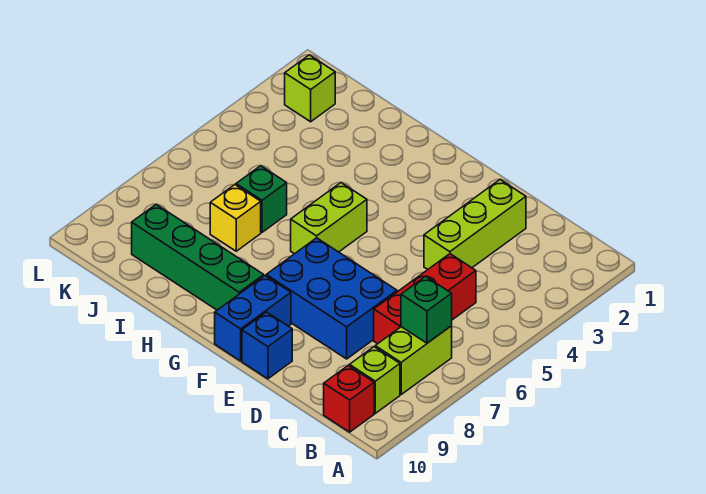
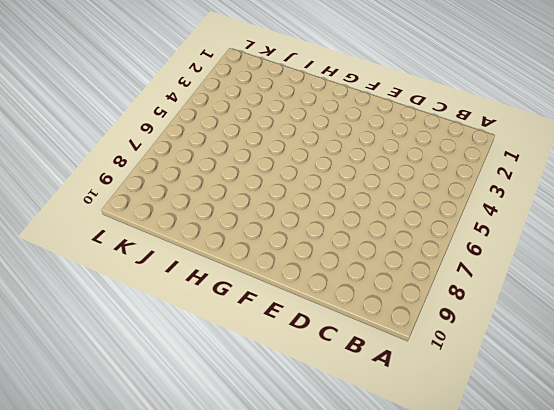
none -> lime 1x2 brick [375,326,452,394]
none -> lime 1x1 brick [349,347,400,413]
none -> red 1x1 brick [324,365,374,432]

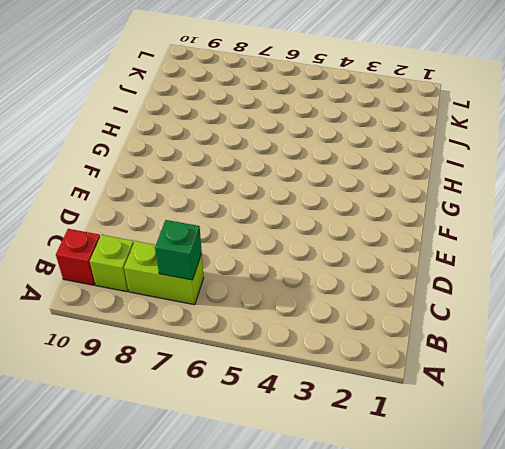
none -> red 1x3 brick [374,254,476,344]
none -> lime 1x3 brick [424,180,526,269]
none -> blue 2x3 brick [266,238,397,359]

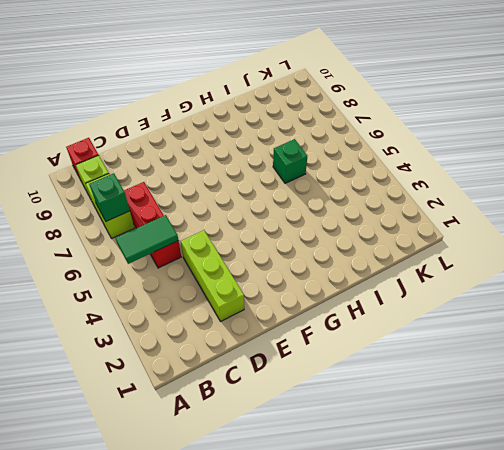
green 1x2 tile [116,215,178,264] -> none
none -> blue 2x3 brick [266,238,397,359]
none -> blue 1x1 brick [242,312,292,379]
none -> blue 1x2 brick [215,276,291,361]

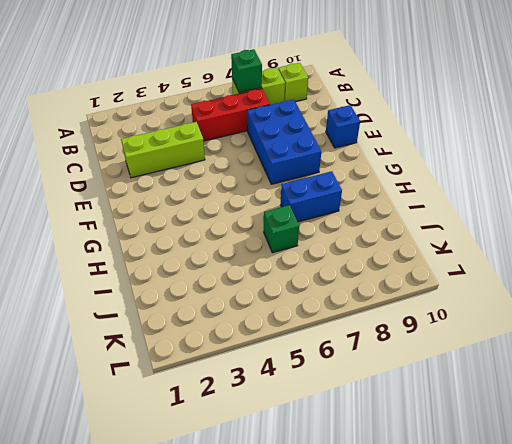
blue 1x2 brick [281,171,342,222] -> blue 1x2 brick moved to [215,276,291,361]
none -> red 1x1 brick [324,365,374,432]
none -> lime 1x2 brick [291,183,367,254]
none -> green 1x4 brick [132,204,264,310]

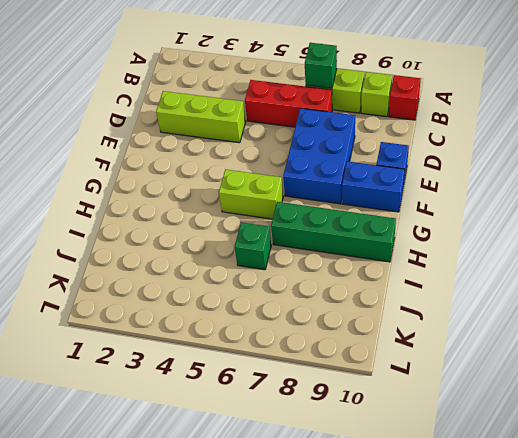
green 1x4 brick [271,202,396,262] -> green 1x4 brick turned to [132,204,264,310]
none -> yellow 1x1 brick [210,185,261,251]
none -> lime 1x1 brick [285,55,335,122]

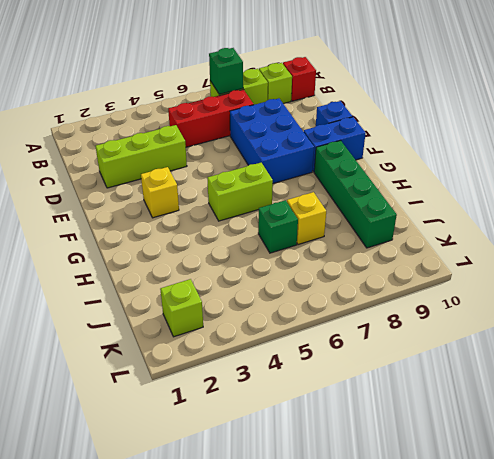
yellow 1x1 brick [141,167,179,218] -> none

